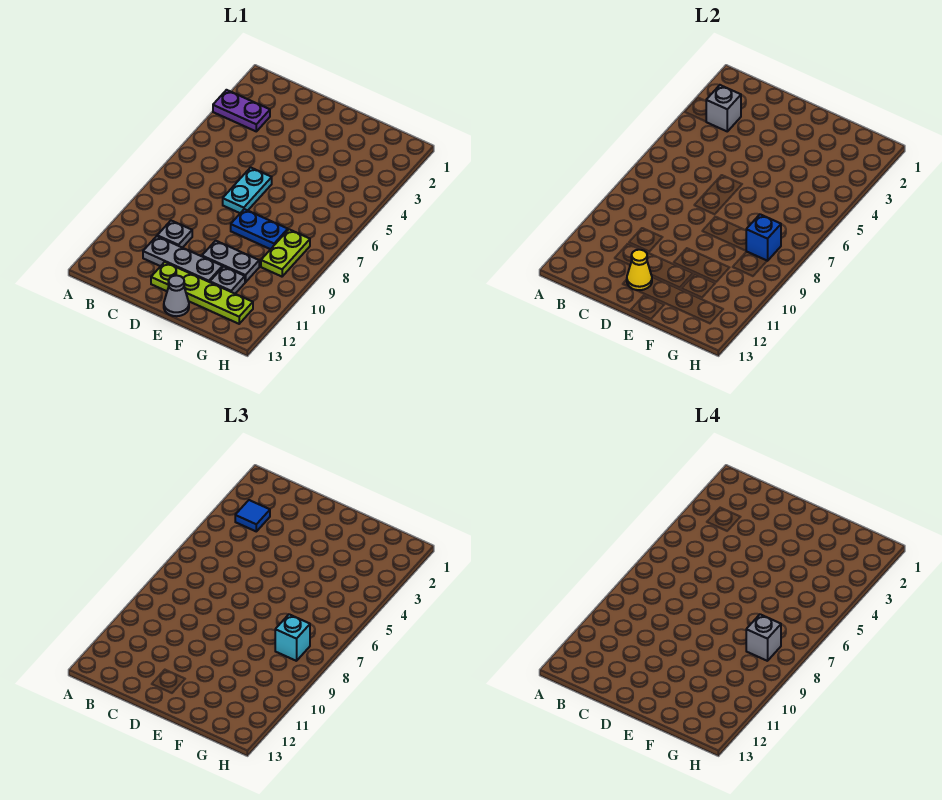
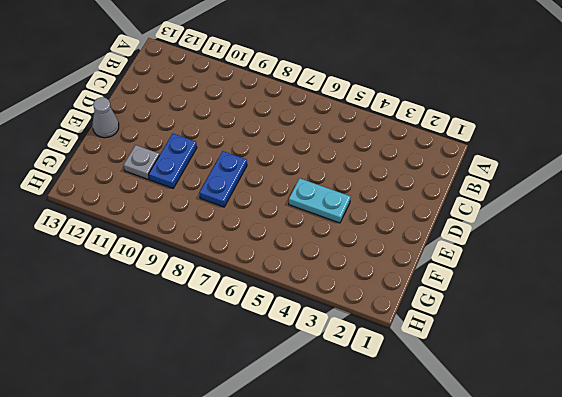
cyan 1x2 plate [289,178,350,223] -> cyan 1x2 plate moved to [223,167,272,213]
blue 1x2 plate [149,134,197,188] -> grey 1x2 plate [202,241,259,282]
none -> purple 1x2 plate [213,90,270,131]
none -> grey 1x1 plate [157,221,192,248]
none -> grey 1x3 plate [143,236,223,282]

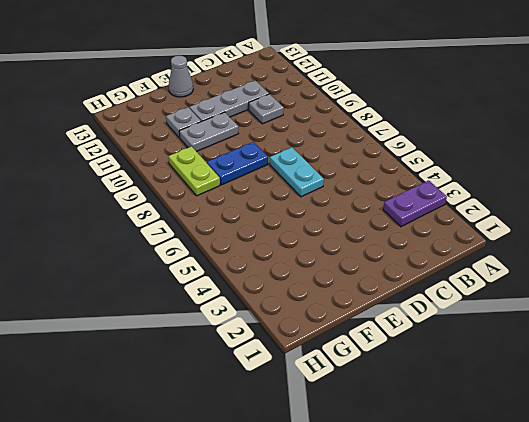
none -> lime 1x4 plate [151,262,253,324]
none -> grey 1x1 brick [706,85,741,131]
none -> yellow 1x1 cone [627,250,652,290]

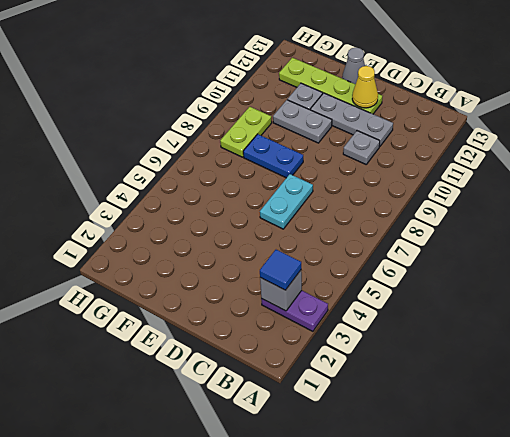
none -> blue 1x1 brick [746,214,781,261]
none -> cyan 1x1 brick [275,614,310,661]
none -> grey 1x1 brick [746,614,781,661]

